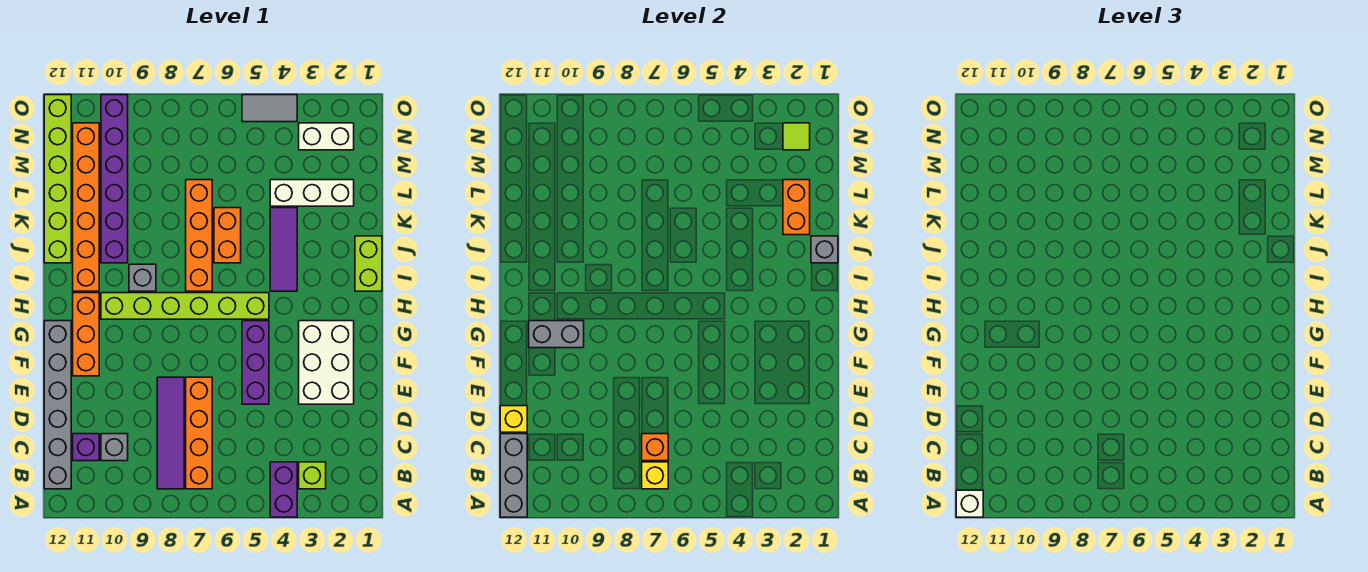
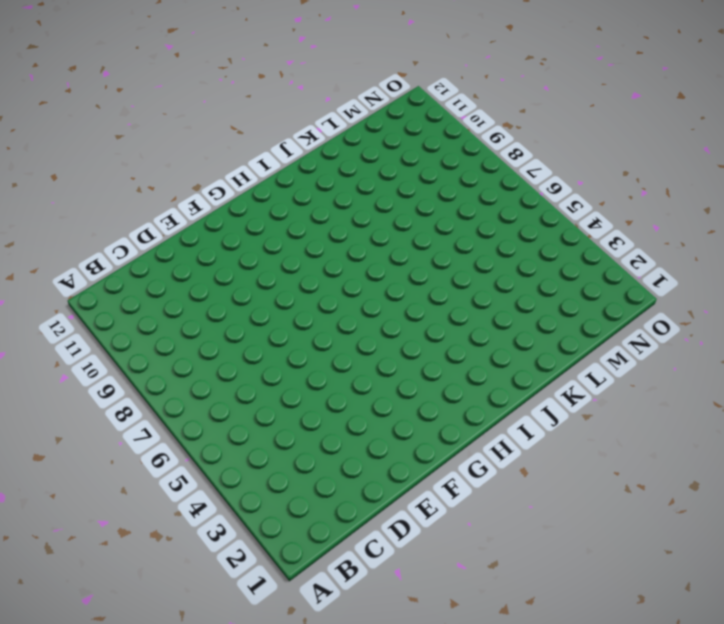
none -> purple 1x2 brick [270,462,297,517]
none -> lime 1x1 brick [299,462,326,489]
none -> orange 1x4 brick [186,377,212,489]
none -> purple 1x4 tile [157,377,184,489]

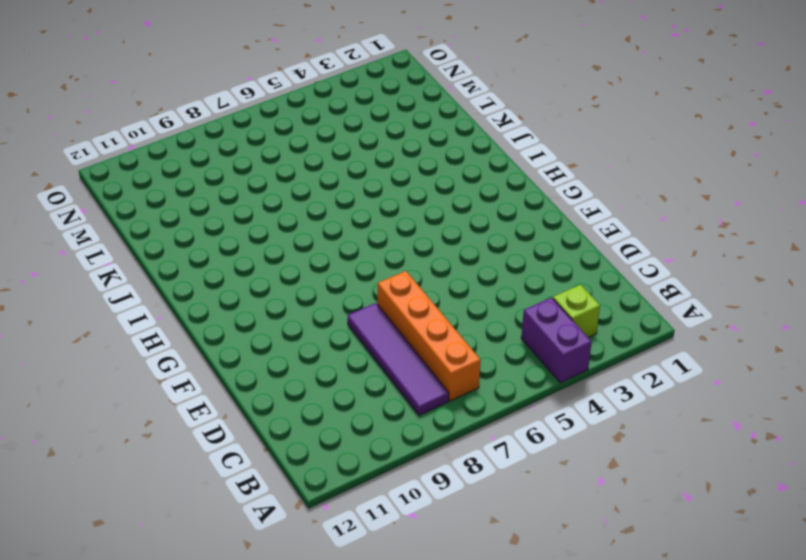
none -> grey 1x6 brick [44,321,71,489]
none -> grey 1x1 brick [101,434,128,461]
none -> purple 1x1 brick [73,434,99,461]
none -> white 2x3 brick [299,321,354,404]

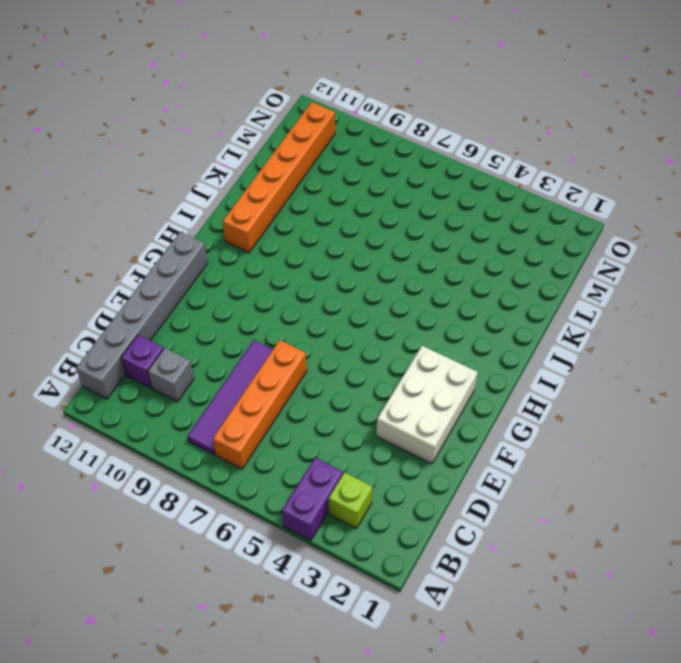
none -> purple 1x3 brick [242,321,269,404]
none -> orange 1x3 brick [73,293,99,376]
none -> lime 1x6 brick [101,293,269,319]
none -> lime 1x2 brick [355,236,382,291]

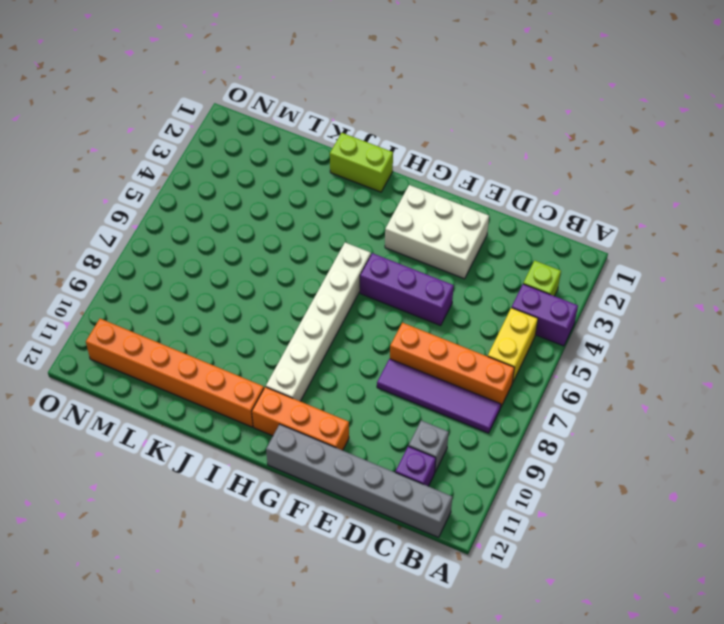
yellow 1x2 brick [488,308,538,383] -> none
white 1x6 brick [266,243,371,401] -> lime 1x6 brick [101,293,269,319]
none -> purple 1x3 tile [270,208,297,291]
none -> orange 1x4 brick [186,180,212,291]
none -> grey 1x1 brick [129,264,156,291]
none -> orange 1x2 brick [214,208,241,263]

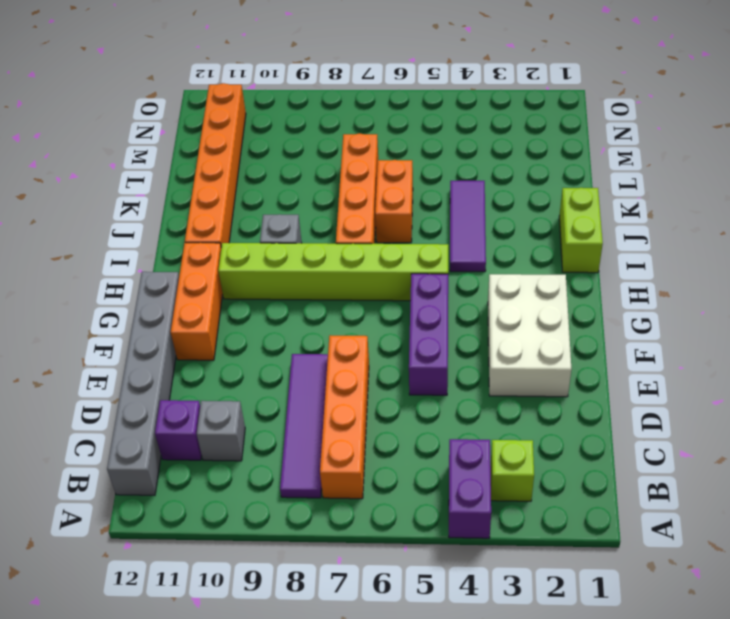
none -> purple 1x6 brick [101,95,128,263]
none -> lime 1x6 brick [44,95,71,263]
none -> white 1x3 brick [270,180,354,206]
none -> white 1x2 brick [299,123,354,150]

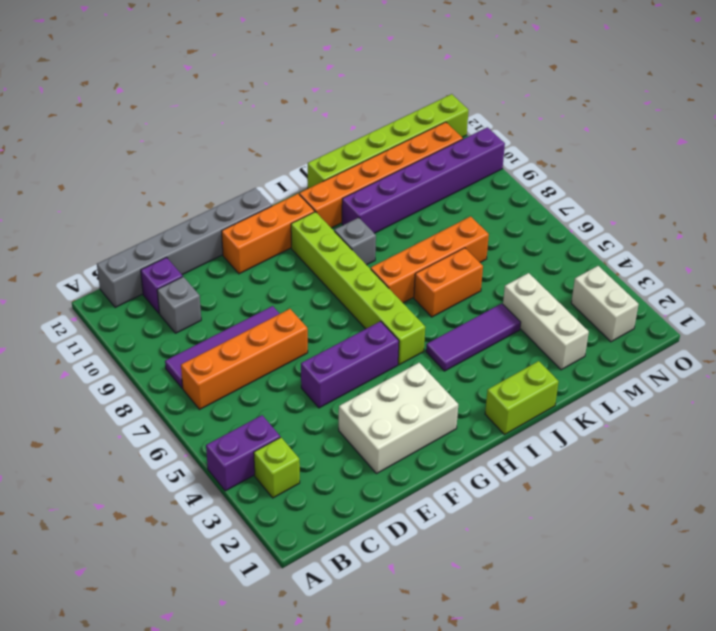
none -> grey 1x2 tile [242,95,297,122]
none -> grey 1x3 brick [500,434,527,517]
none -> yellow 1x1 brick [642,462,668,489]
none -> orange 1x1 brick [642,434,668,461]

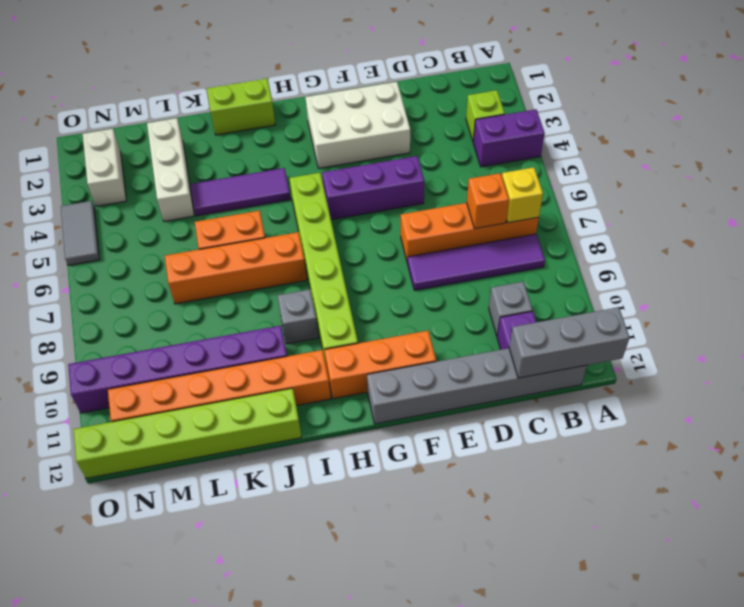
none -> yellow 1x1 brick [500,406,527,432]
none -> grey 1x2 brick [529,321,584,348]
none -> grey 1x1 brick [811,236,838,263]
none -> orange 1x2 brick [783,180,810,235]

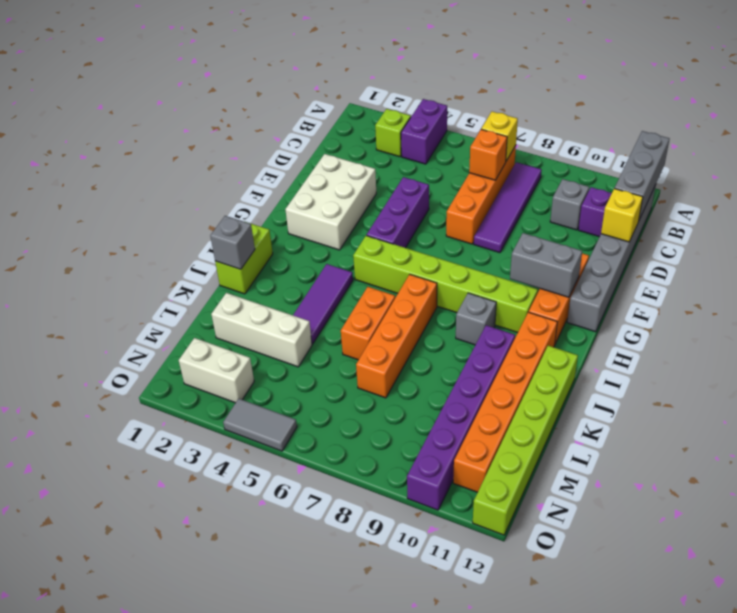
none -> orange 1x2 brick [783,180,810,235]
none -> lime 1x1 tile [783,123,810,150]
none -> white 1x1 brick [956,490,983,517]

